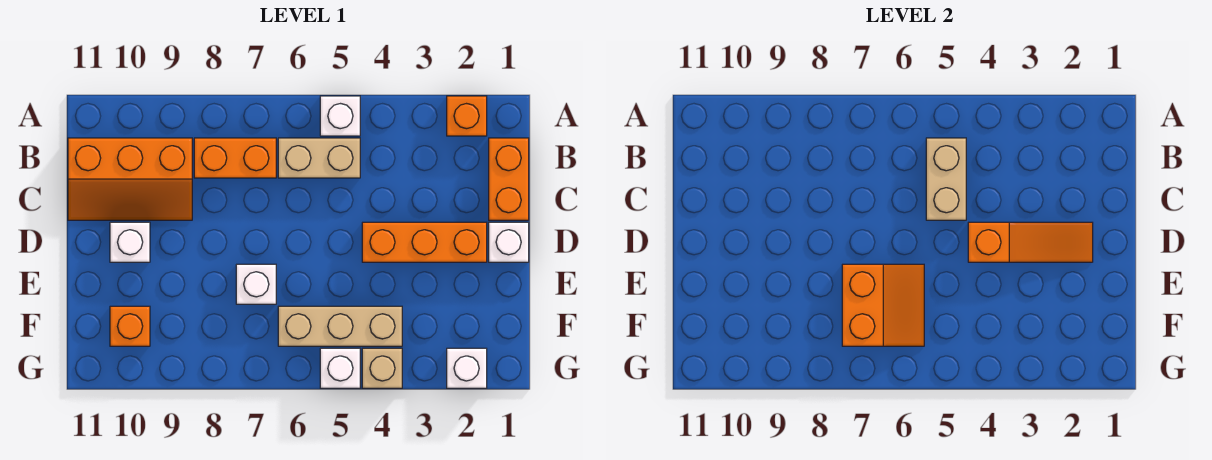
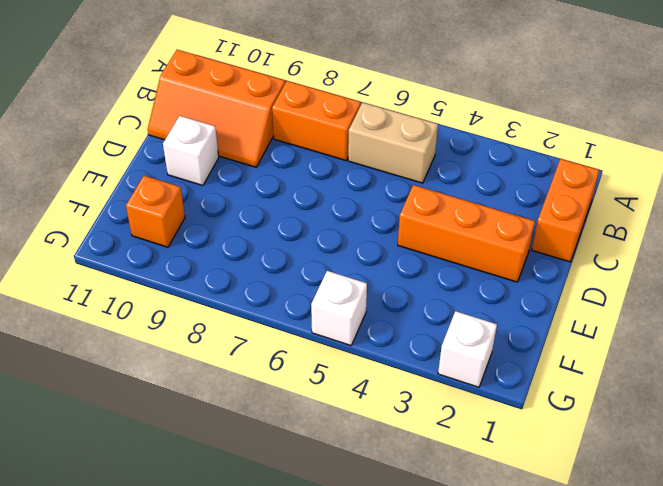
none -> orange 1x1 brick [447,96,487,136]
none -> white 1x1 brick [320,96,360,136]
none -> white 1x1 brick [489,222,529,262]

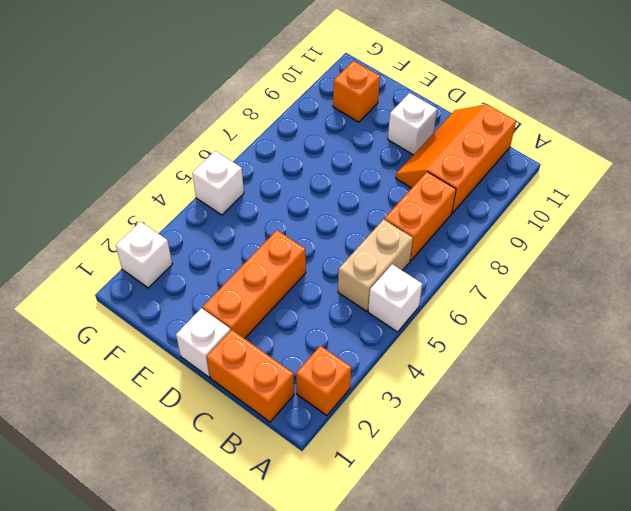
none -> white 1x1 brick [236,264,276,304]
none -> tan 1x3 brick [278,306,402,346]
none -> tan 1x1 brick [362,348,402,388]

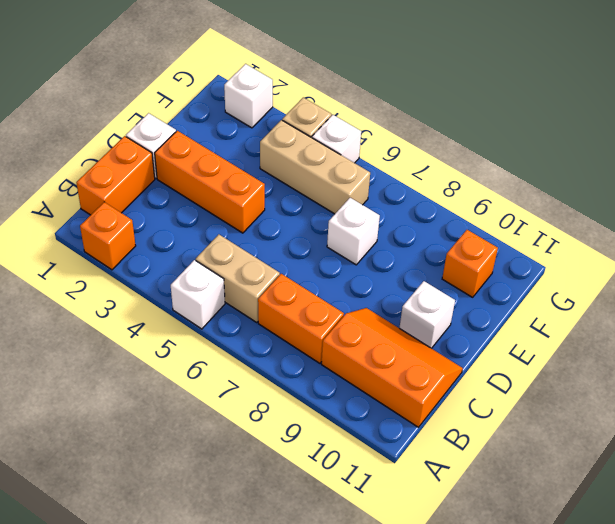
none -> tan 1x2 brick [926,138,966,220]
none -> orange 1x3 slope [968,222,1093,262]
none -> orange 2x2 slope [842,264,924,346]

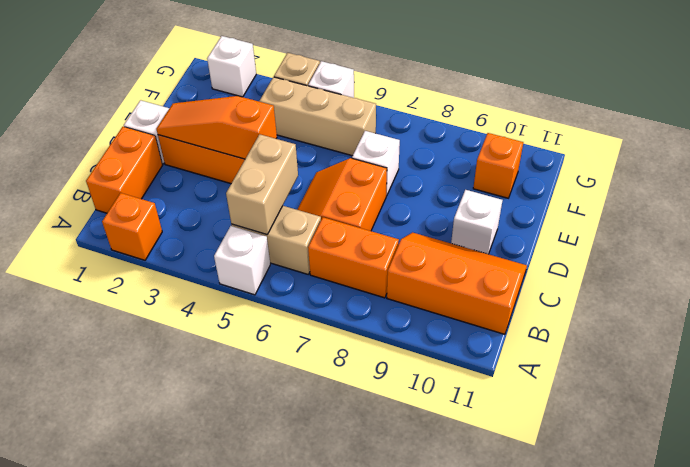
orange 2x2 slope [297,158,387,231] -> orange 2x2 slope moved to [842,264,924,346]

